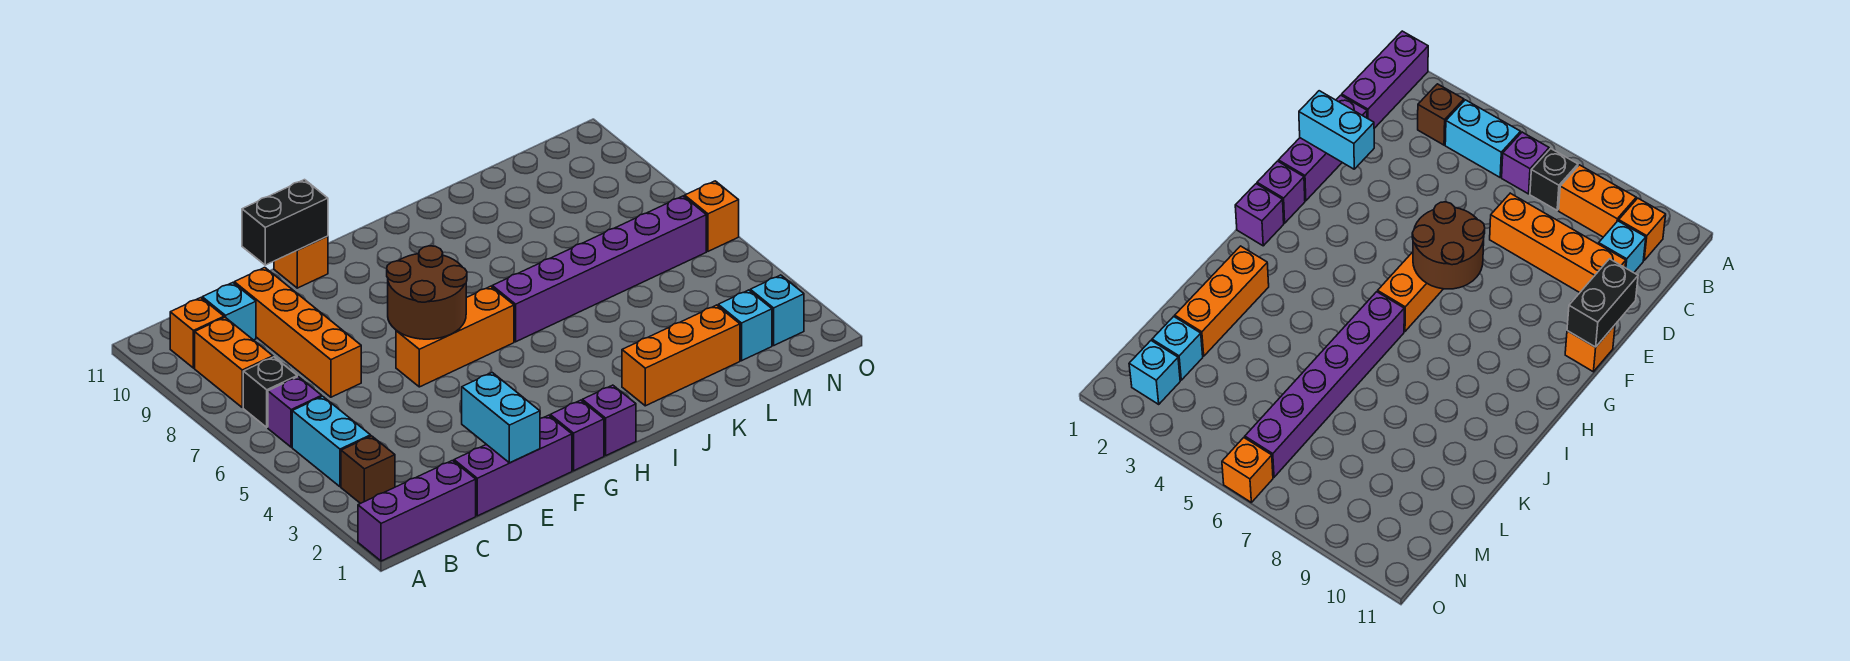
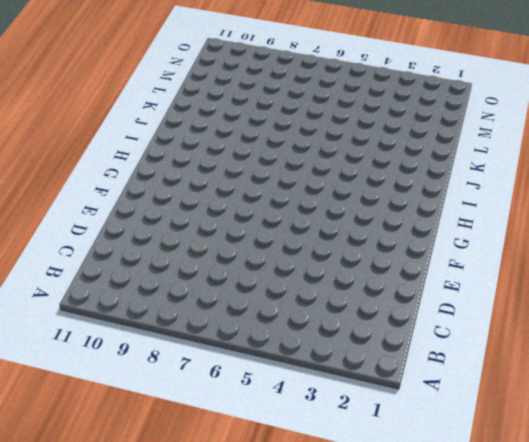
none -> purple 1x3 brick [358,461,476,561]
none -> brown 1x1 brick [341,436,395,504]
none -> cyan 1x2 brick [292,396,371,487]

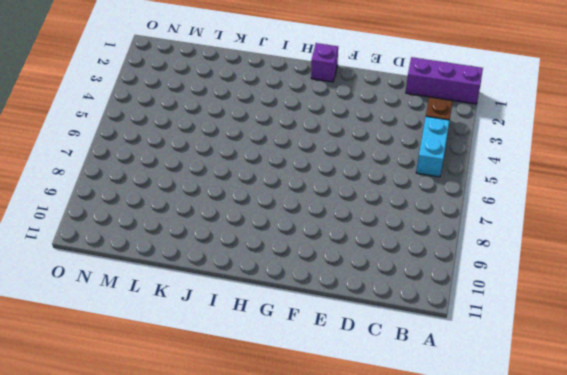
none -> purple 1x1 brick [268,377,322,447]
none -> black 1x1 brick [243,357,297,427]
none -> orange 1x2 brick [195,317,273,408]

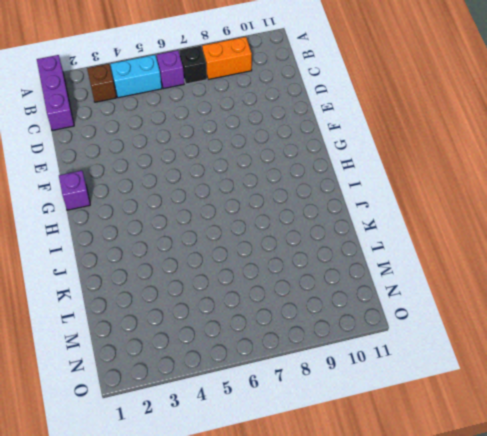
none -> orange 1x1 brick [170,298,224,368]
none -> cyan 1x1 brick [202,283,256,340]
none -> purple 1x3 brick [454,415,572,516]

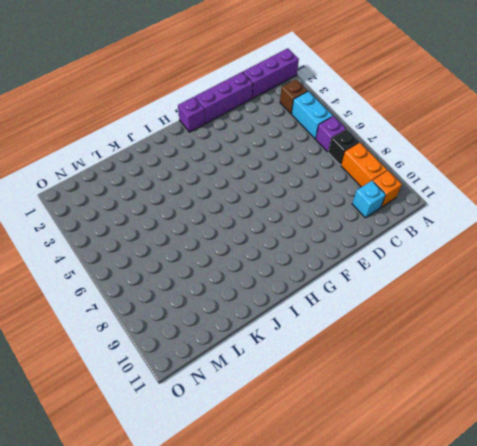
none -> orange 1x4 brick [234,268,361,397]
none -> orange 1x3 brick [396,286,514,387]
none -> orange 1x1 brick [274,236,328,288]

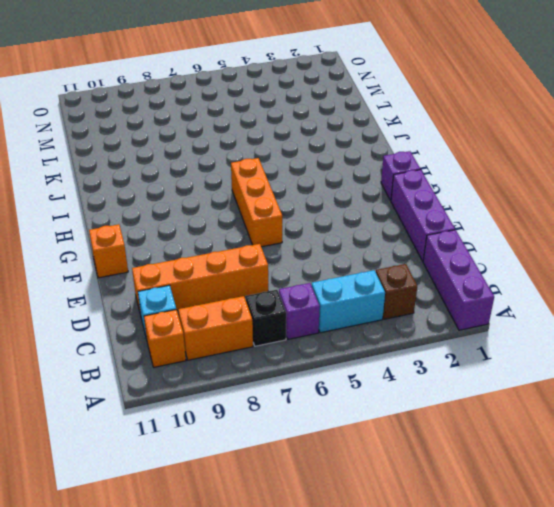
none -> purple 1x1 brick [582,385,636,456]
none -> purple 1x6 brick [492,196,706,342]
none -> orange 1x3 brick [622,305,740,406]

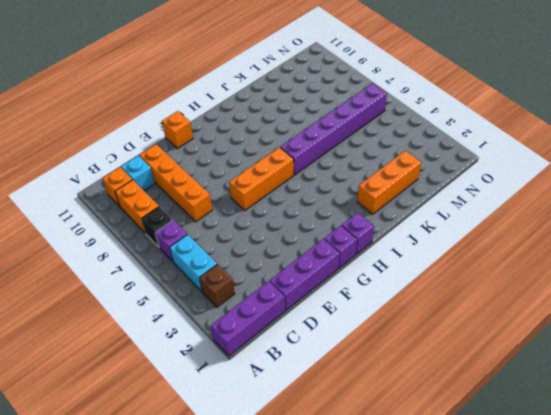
none -> cyan 1x1 brick [718,290,772,361]
none -> cyan 1x1 brick [750,275,804,345]
none -> orange 1x1 brick [685,181,739,251]

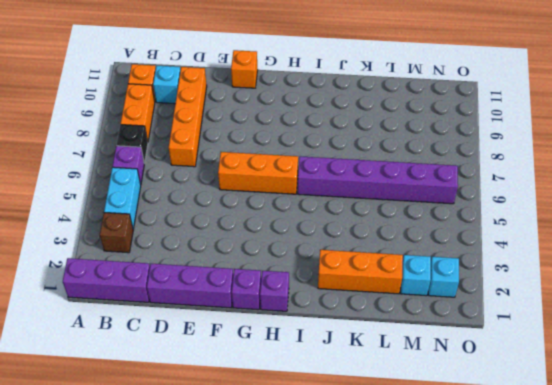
none -> orange 1x1 brick [685,181,739,251]
none -> cyan 1x2 brick [462,373,540,463]
none -> black 1x2 brick [242,180,328,265]

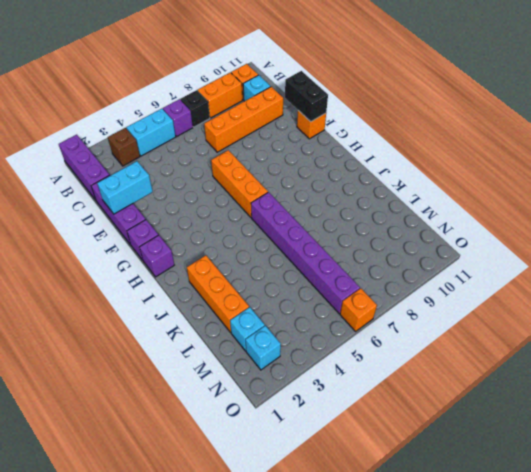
none -> brown 2x2 round brick [387,246,467,339]

